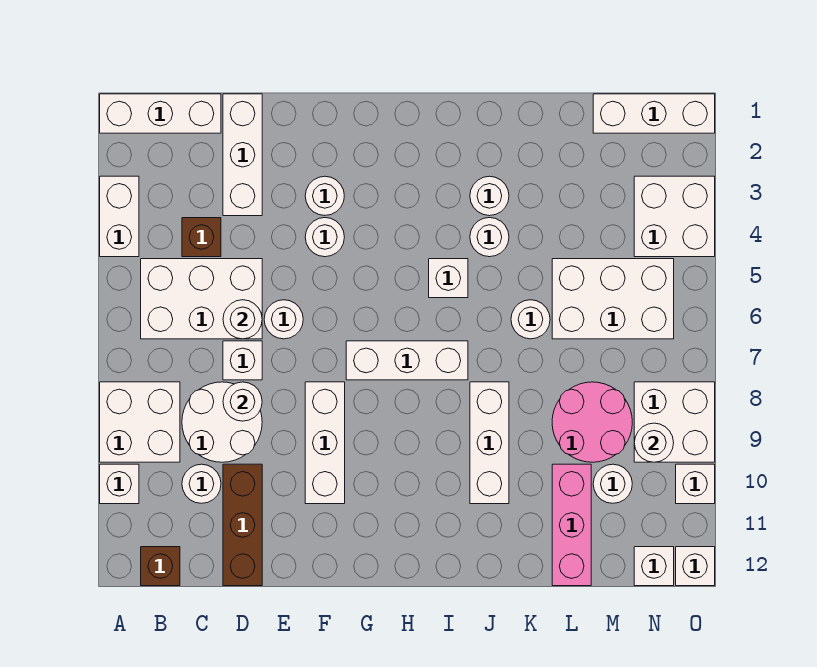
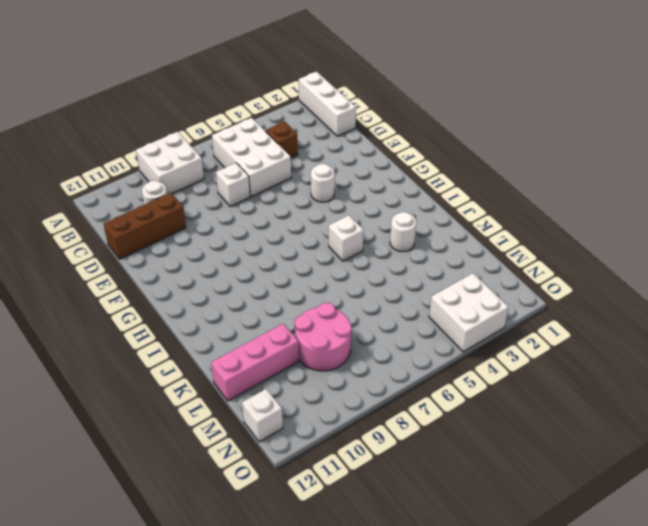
none -> white 1x2 brick [100,176,139,257]
none -> white 1x1 brick [100,464,139,504]
none -> brown 1x1 brick [141,547,180,586]
none -> white 2x2 round brick [182,382,262,462]

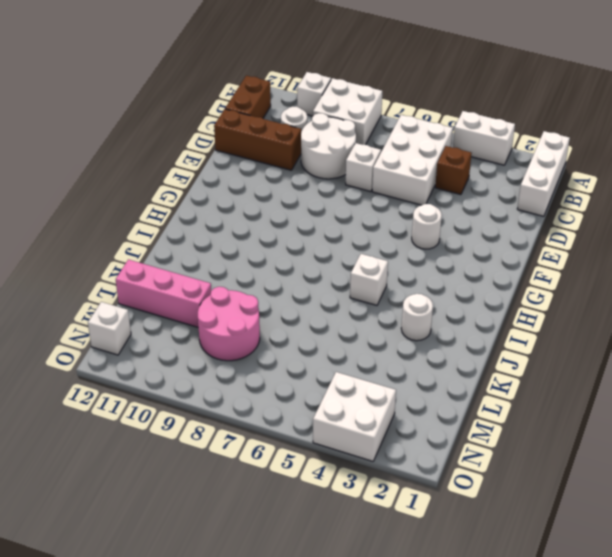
brown 1x2 brick [225,76,271,118] -> brown 1x1 brick [141,547,180,586]
none -> white 1x3 brick [223,94,262,216]
none -> white 1x1 round brick [264,300,303,339]
none -> white 1x1 round brick [305,176,344,215]
none -> white 1x3 brick [305,382,345,504]

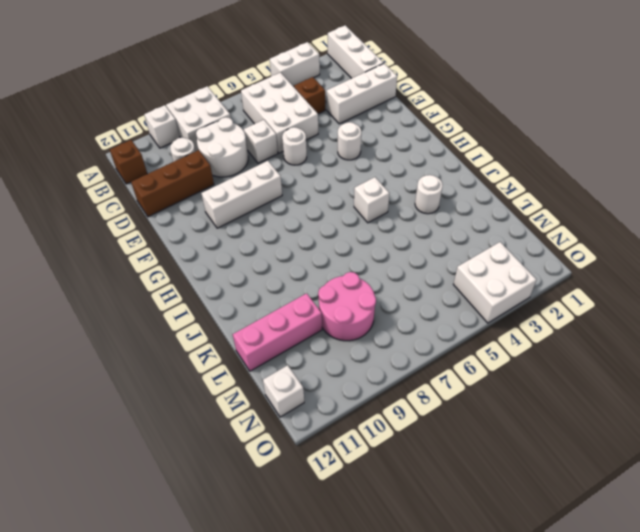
none -> white 1x1 round brick [305,176,344,215]
none -> white 1x3 brick [346,341,468,380]
none -> white 1x1 round brick [470,218,509,257]
none -> white 1x3 brick [470,382,509,504]

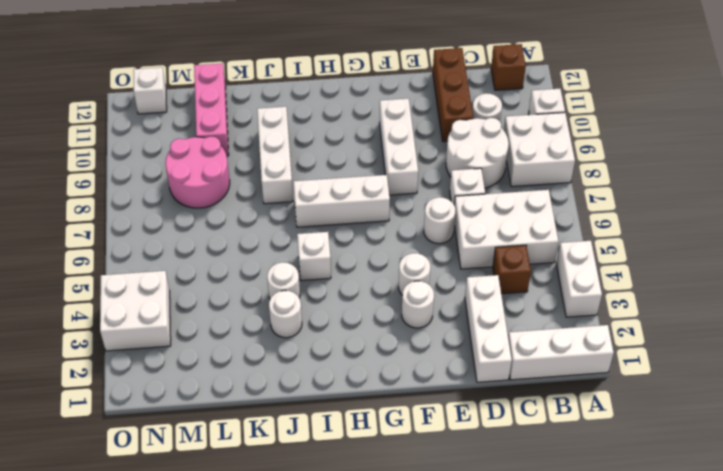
none -> white 1x1 round brick [511,300,550,339]
none -> white 2x3 brick [552,259,674,339]
none -> white 1x3 brick [593,94,715,133]
none -> white 1x1 round brick [593,464,632,503]

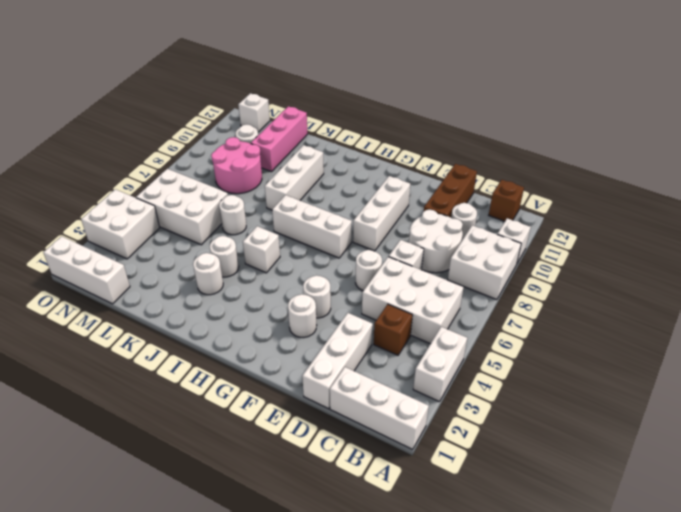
none -> white 2x2 brick [634,382,715,462]
none -> white 1x1 brick [676,464,715,504]
none -> white 1x1 brick [676,547,715,586]
none -> white 1x1 round brick [223,300,262,339]

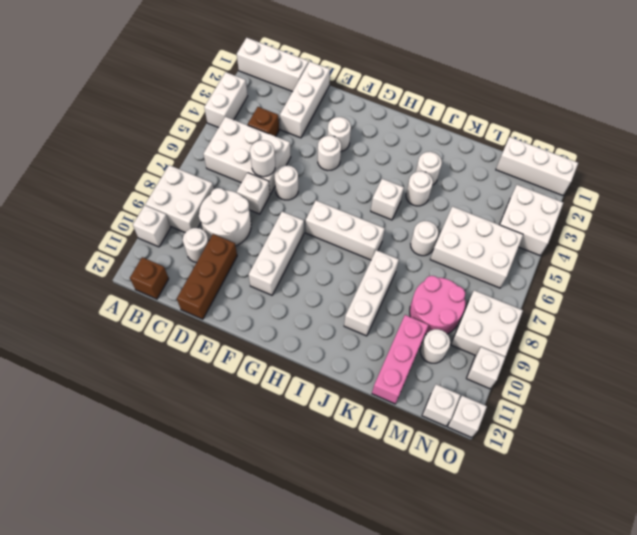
none -> white 1x1 round brick [223,382,262,421]
none -> white 1x1 round brick [634,423,674,462]

